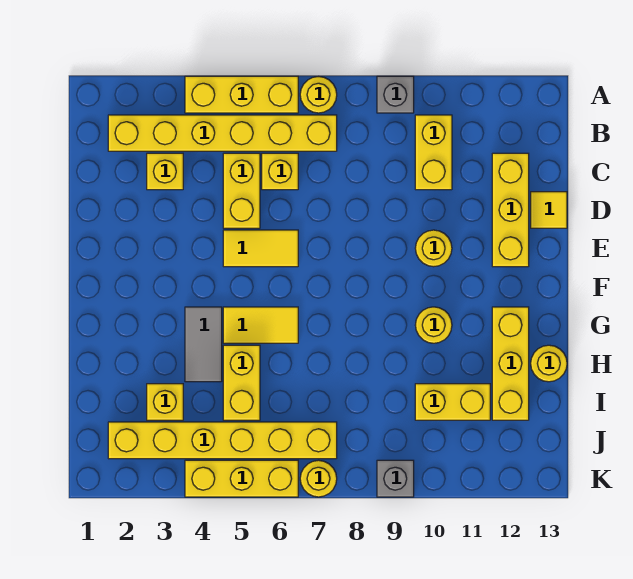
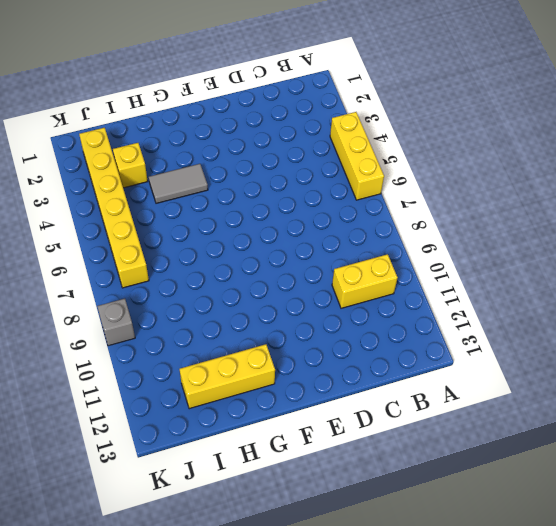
none -> yellow 1x1 round brick [300,77,337,113]
none -> grey 1x1 brick [377,76,414,113]
none -> yellow 1x6 brick [108,115,337,151]

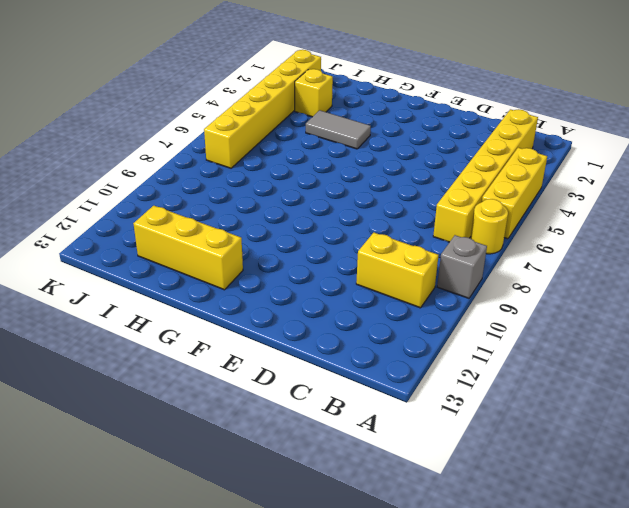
none -> yellow 1x1 brick [147,153,183,190]
none -> yellow 1x2 brick [223,153,260,228]
none -> yellow 1x1 brick [262,153,298,190]

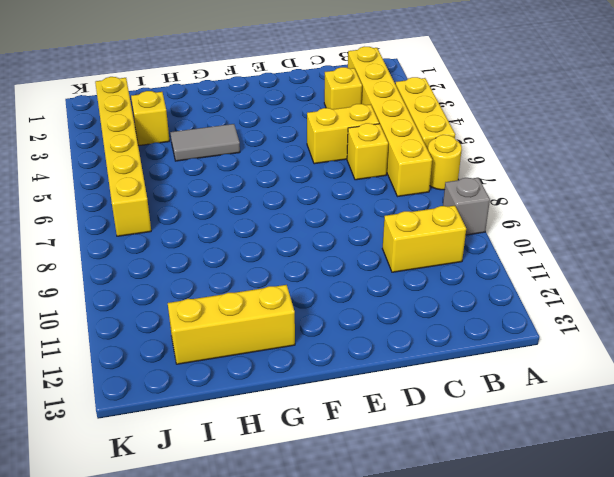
none -> yellow 1x3 brick [492,153,529,267]
none -> yellow 1x1 tile [531,192,567,228]
none -> yellow 1x2 tile [223,230,298,267]

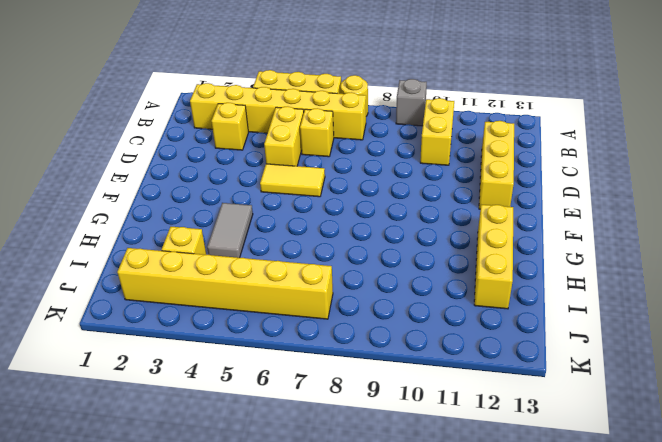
none -> yellow 1x1 tile [531,192,567,228]
none -> yellow 1x1 round brick [415,230,452,267]
none -> yellow 1x2 tile [223,307,298,343]

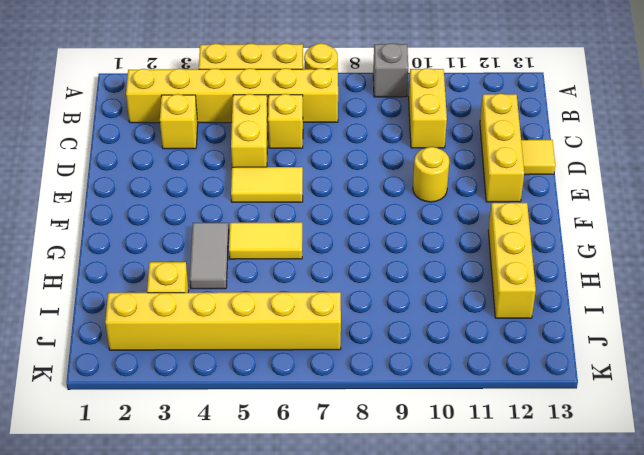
none -> yellow 1x1 round brick [415,307,452,343]
none -> yellow 1x2 brick [223,345,260,420]
none -> yellow 1x1 round brick [531,345,567,382]

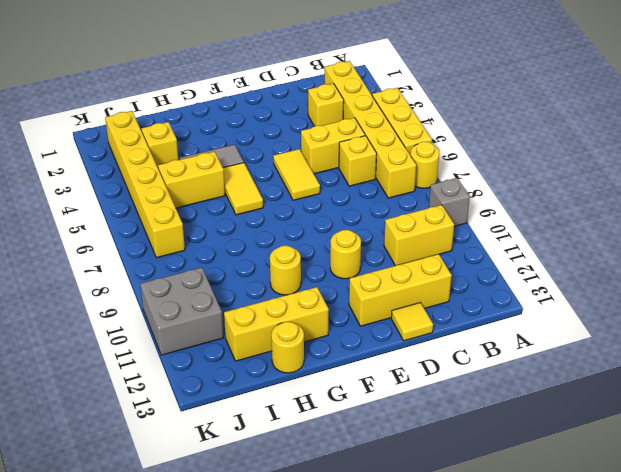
grey 2x2 brick [140,267,223,355] -> none
none -> yellow 1x2 brick [415,384,490,420]
none -> yellow 1x3 brick [185,460,298,497]
none -> yellow 1x1 round brick [300,460,337,497]

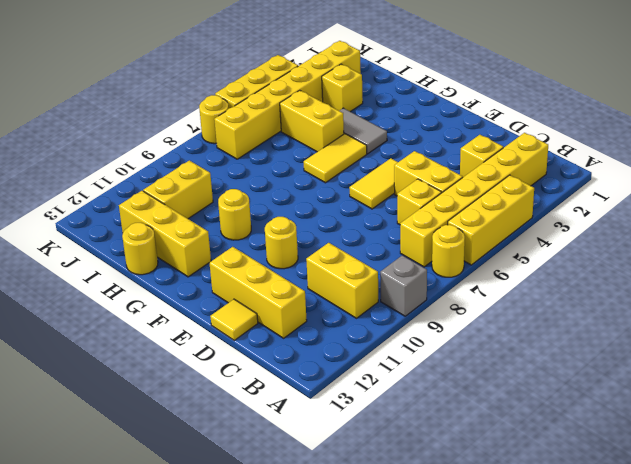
none -> grey 1x1 brick [377,460,414,497]

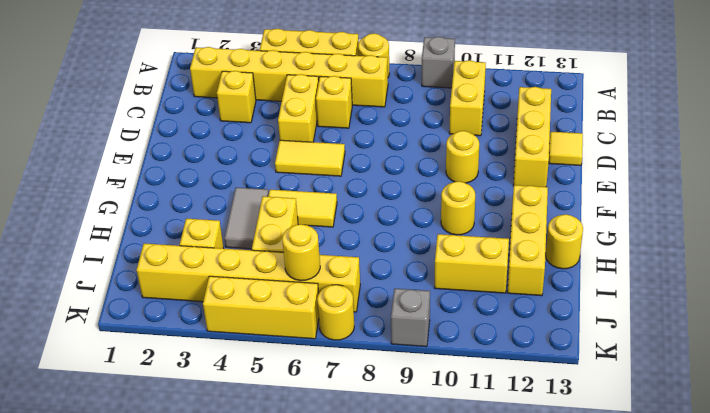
yellow 1x1 round brick [282,224,320,281] -> none

